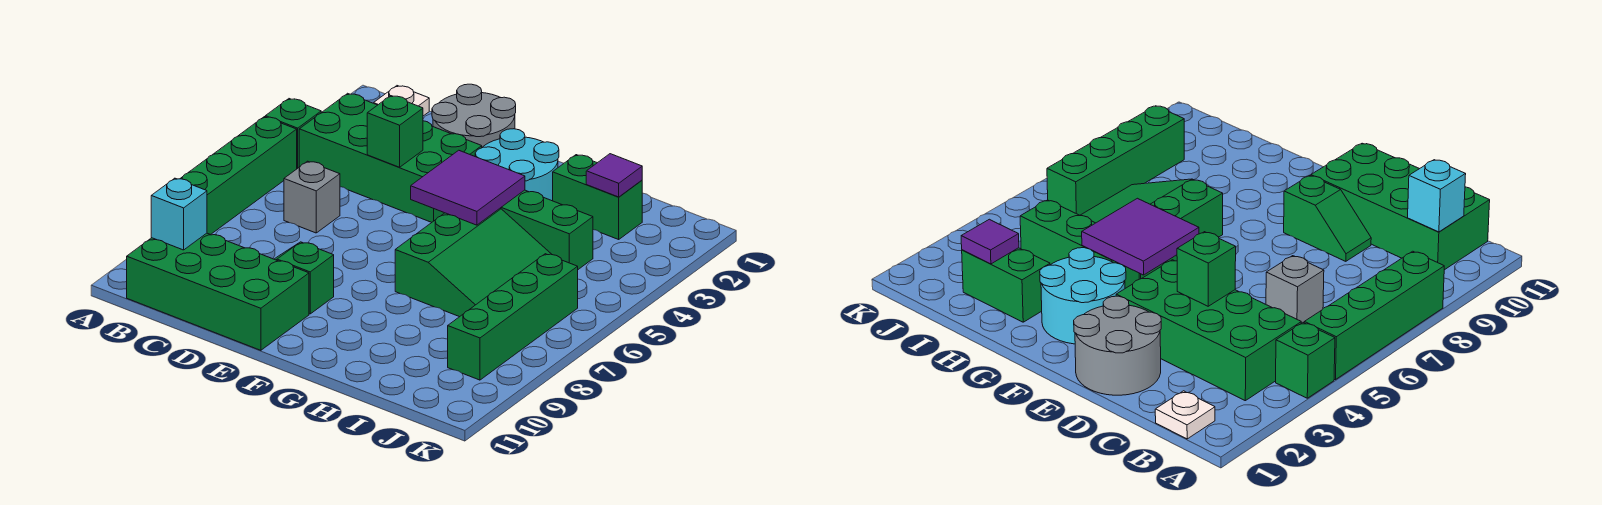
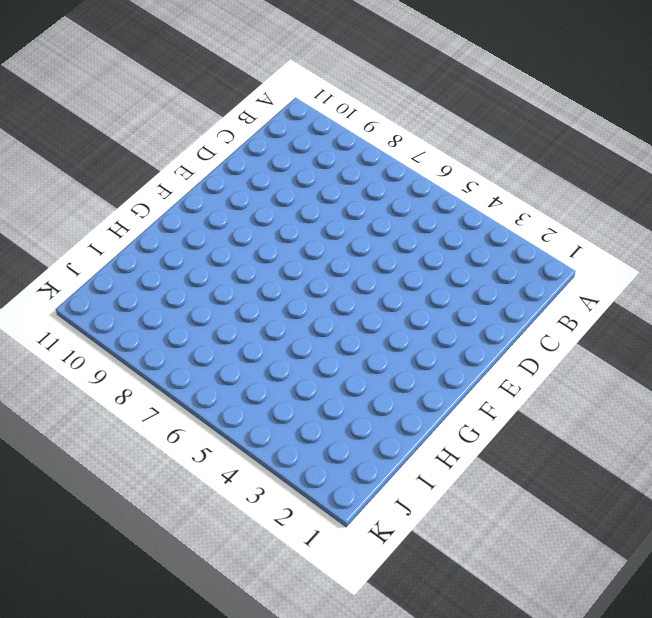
none -> green 1x1 brick [265,99,321,169]
none -> green 1x4 brick [180,117,297,235]
none -> white 1x1 plate [374,86,429,116]

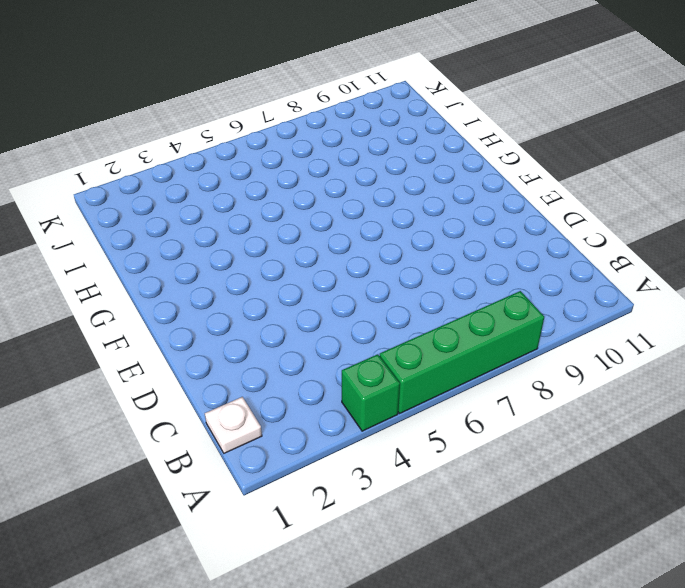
none -> green 2x4 brick [299,93,482,223]
none -> green 2x4 brick [127,233,309,350]
none -> grey 1x1 brick [284,161,340,233]

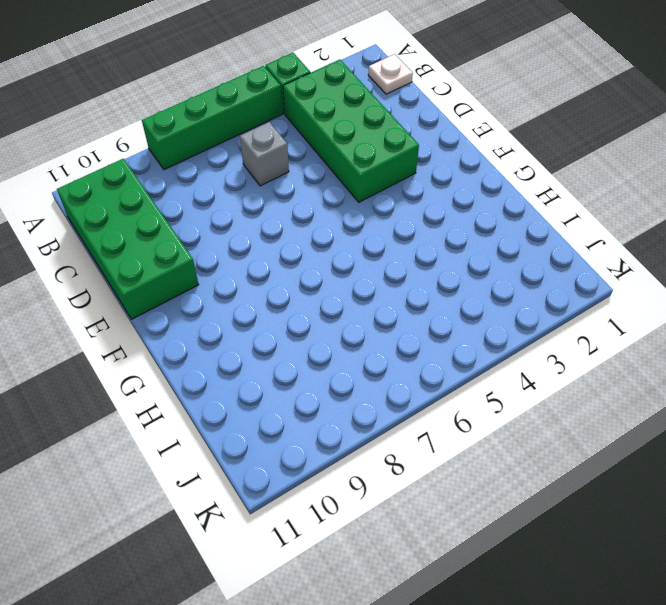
none -> grey 2x2 round brick [432,84,516,147]
none -> green 1x2 slope [275,242,334,314]
none -> cyan 2x2 round brick [475,129,559,201]

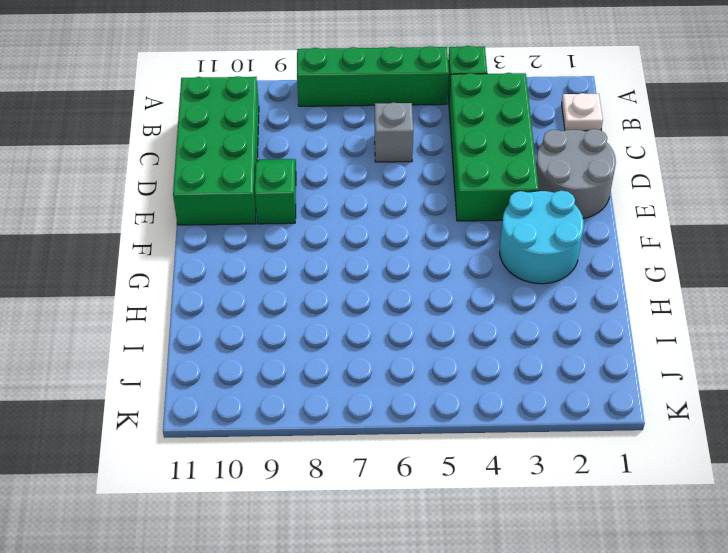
none -> green 1x3 brick [501,190,593,269]
none -> green 3x3 slope [395,208,552,317]
none -> green 1x2 brick [553,155,642,239]

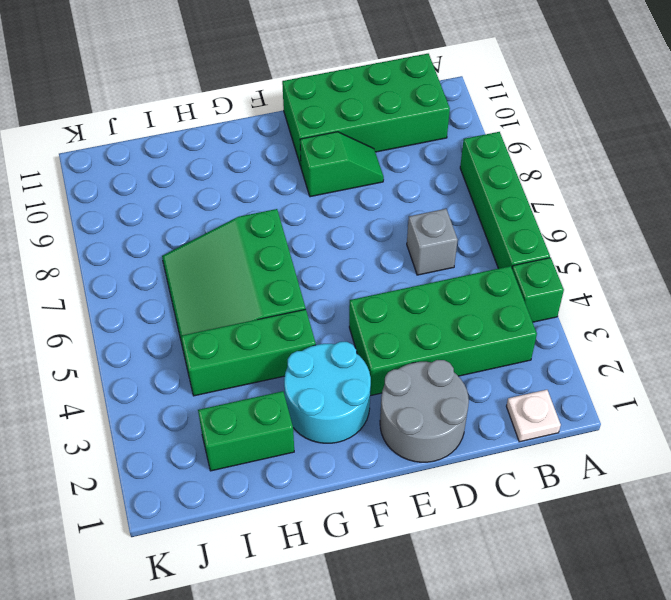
none -> green 1x4 brick [448,254,578,380]
none -> cyan 1x1 brick [151,178,207,250]
none -> green 1x1 brick [367,96,423,167]

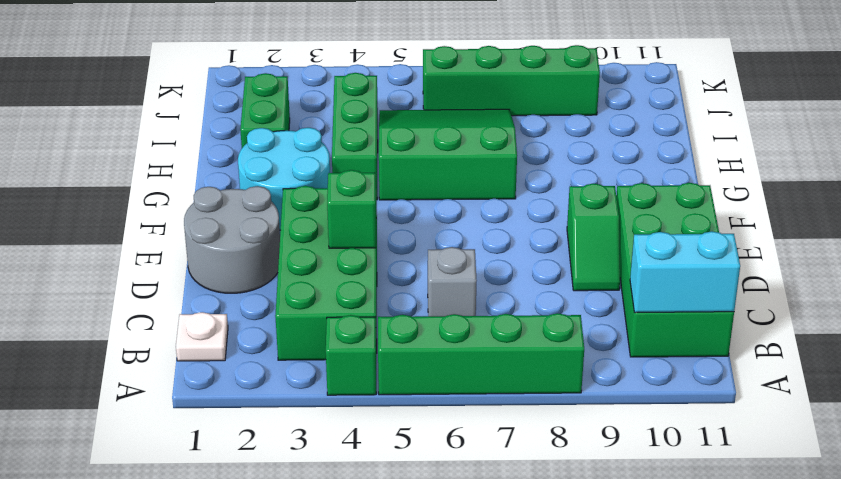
cyan 1x2 brick [630,231,740,313] -> cyan 1x1 brick [151,178,207,250]
none -> purple 2x2 tile [411,150,525,225]
none -> purple 1x1 tile [586,154,642,197]

